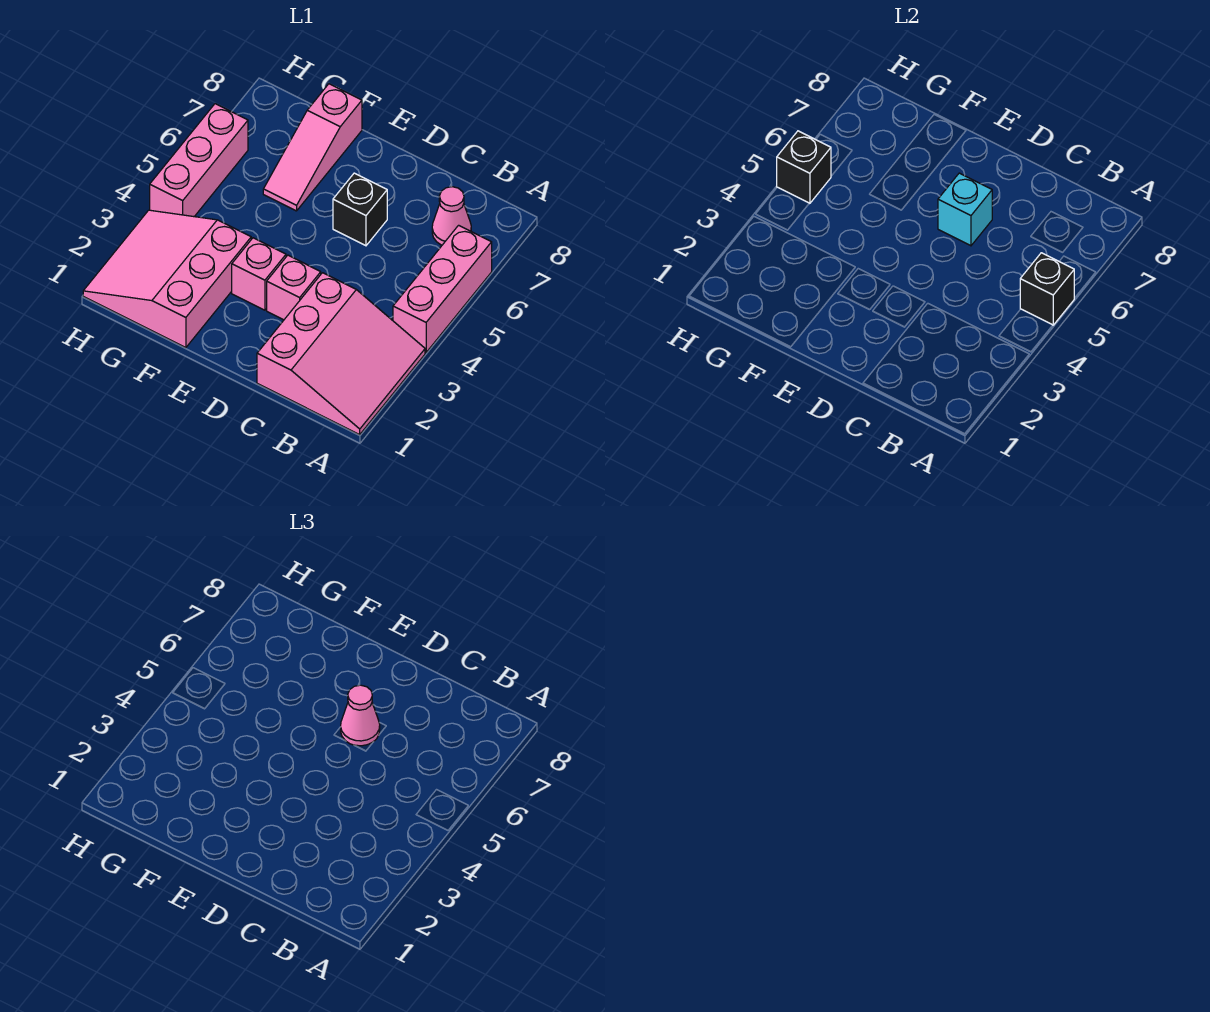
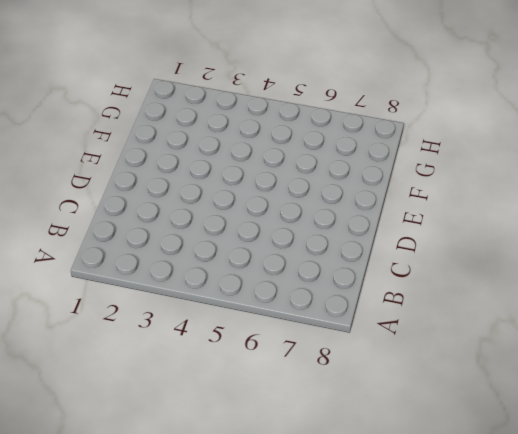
none -> pink 3x3 slope [257,273,425,435]
none -> pink 1x3 brick [393,225,492,352]
none -> pink 1x1 cone [432,187,471,245]

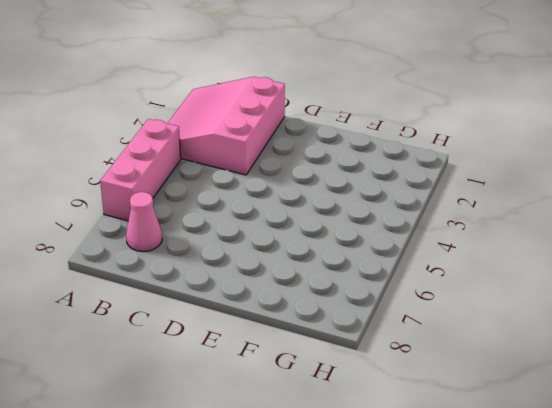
none -> pink 1x1 brick [267,255,321,320]
none -> black 1x1 brick [333,173,387,246]
none -> pink 1x1 brick [232,238,286,310]

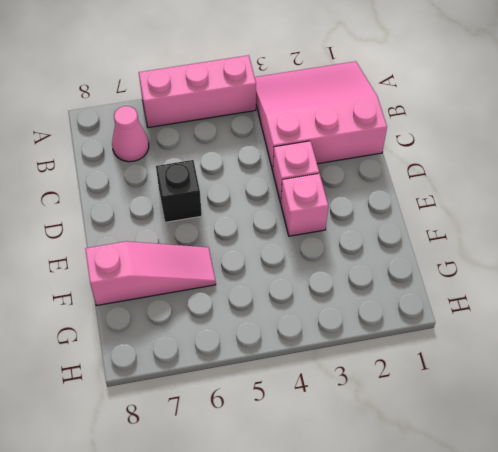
none -> pink 3x3 slope [83,210,251,348]
none -> pink 1x3 brick [150,104,248,217]
none -> black 1x1 brick [1020,253,1074,325]

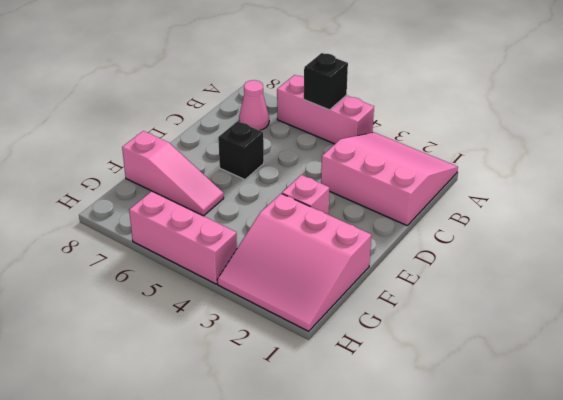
none -> pink 1x1 brick [267,255,321,320]
none -> cyan 1x1 brick [938,173,992,246]
none -> black 1x1 brick [777,131,831,203]

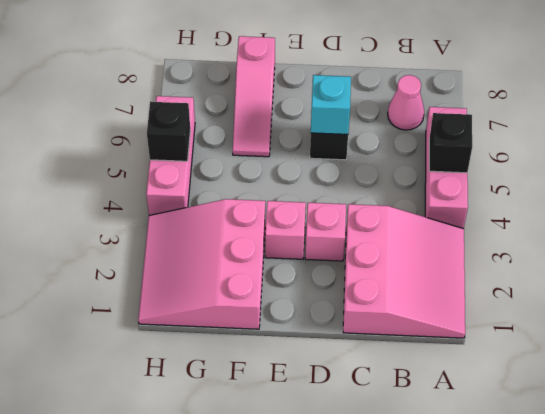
none -> pink 1x1 cone [341,685,380,746]

